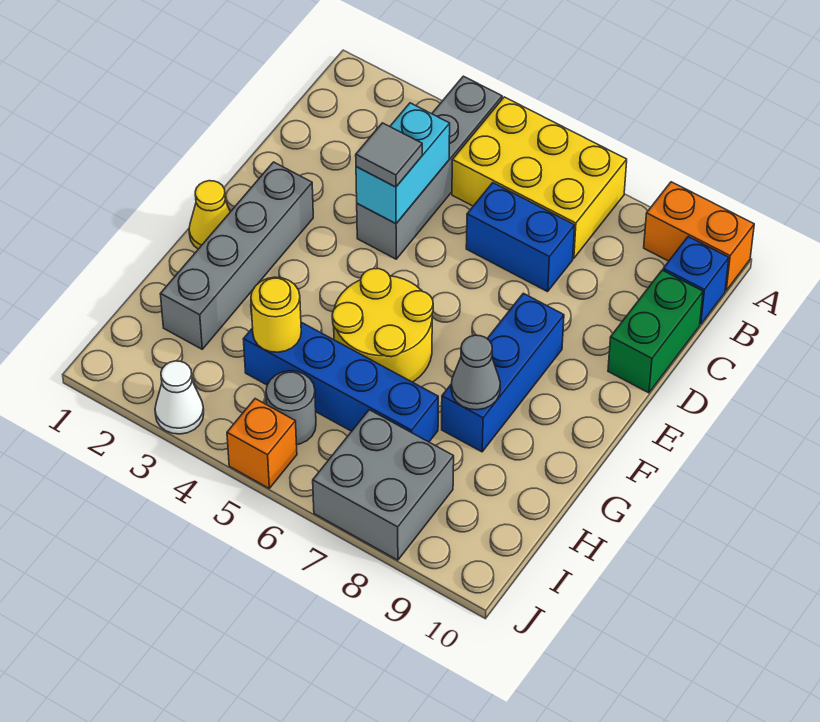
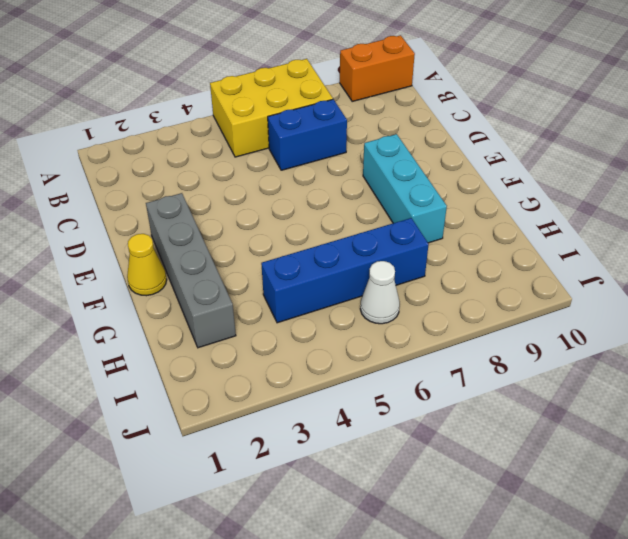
cyan 1x3 brick [363,134,447,243] -> blue 1x3 brick [442,293,564,452]
white 1x1 cone [360,261,400,324] -> white 1x1 cone moved to [155,361,204,434]
none -> grey 1x4 brick [357,76,502,259]
none -> blue 1x1 brick [663,237,729,324]
none -> green 1x2 brick [608,270,703,393]

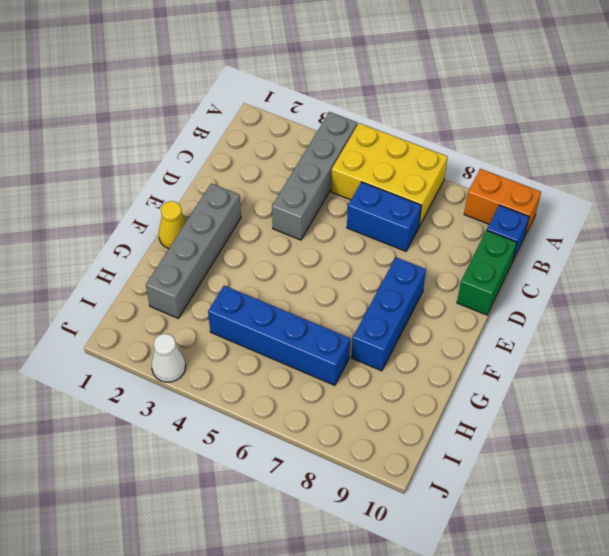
none -> yellow 2x2 round brick [332,269,433,382]
none -> grey 1x1 round brick [266,371,316,445]
none -> grey 2x2 brick [313,410,454,560]

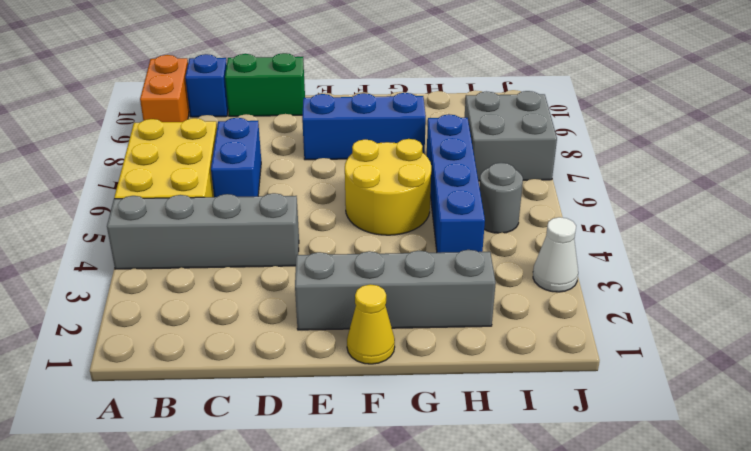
none -> orange 1x1 brick [227,399,297,488]
none -> cyan 1x2 brick [356,103,450,224]
none -> grey 1x1 cone [451,335,500,410]

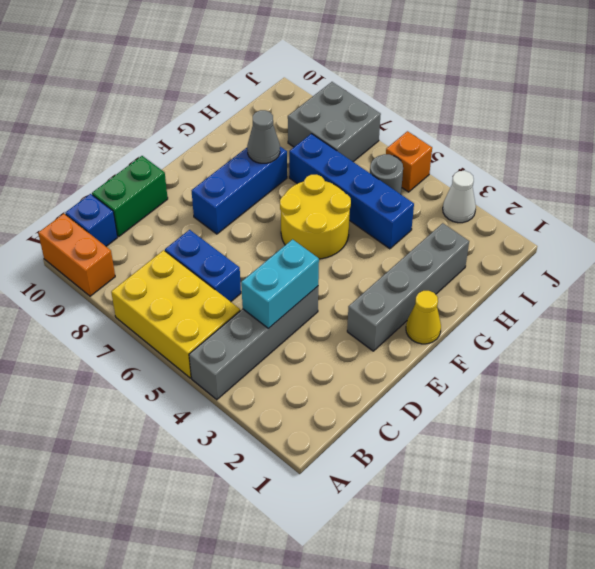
none -> yellow 1x1 round brick [251,277,301,352]
none -> grey 1x1 tile [356,123,422,187]

